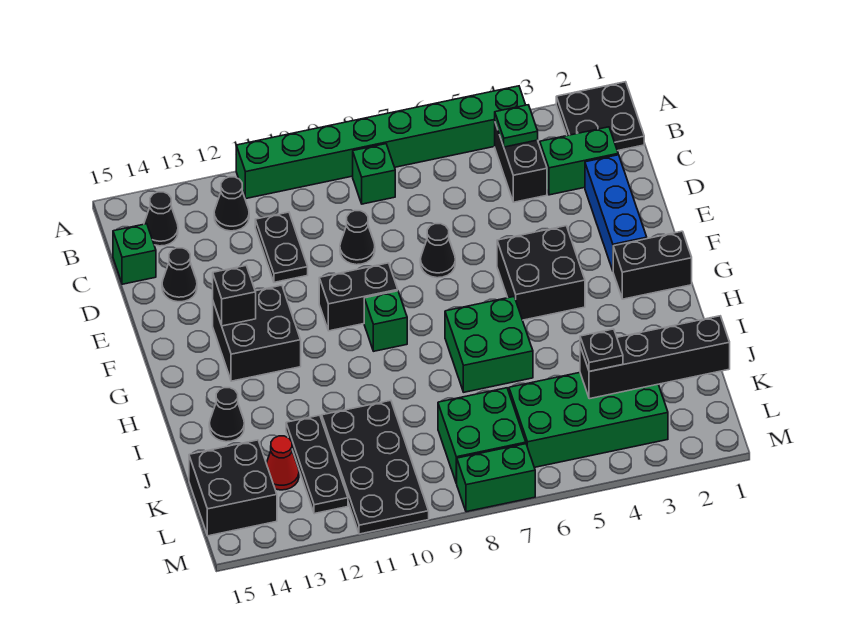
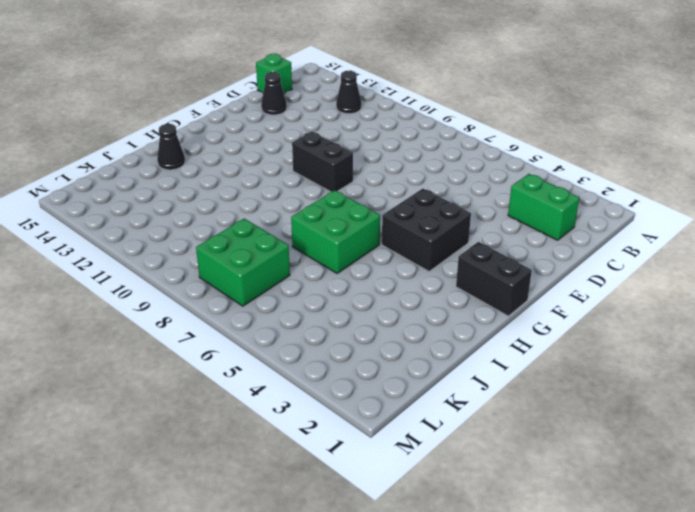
none -> black 2x2 plate [556,82,644,151]
none -> green 1x8 brick [236,86,525,198]
none -> black 1x2 brick [495,123,547,202]
none -> green 1x1 brick [353,144,395,204]

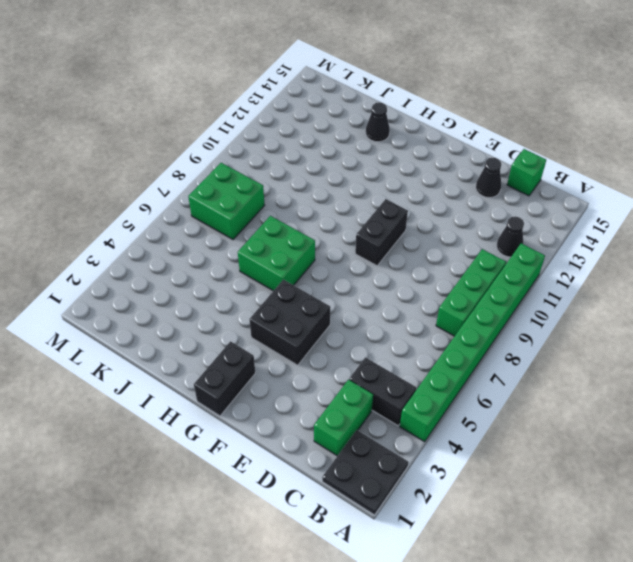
green 1x3 brick [436,249,506,336] -> green 1x1 brick [353,144,395,204]
none -> black 1x1 cone [144,192,178,246]
none -> black 1x2 plate [255,212,308,282]
none -> blue 1x3 brick [585,155,647,270]
none -> black 1x1 cone [340,211,375,265]

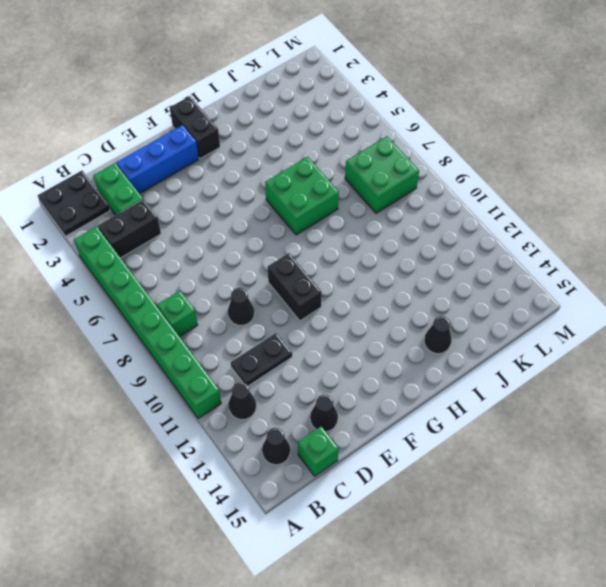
none -> black 1x1 cone [420,224,455,278]
none -> black 2x2 brick [497,226,585,320]
none -> black 2x2 brick [213,285,301,381]
none -> green 1x1 brick [364,291,407,351]

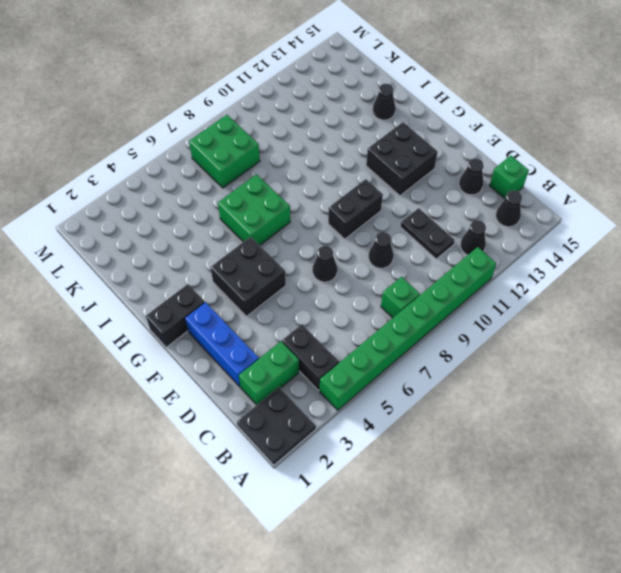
none -> green 1x1 brick [364,291,407,351]
none -> black 2x4 plate [322,400,429,534]
none -> black 1x3 plate [286,415,348,514]
none -> green 2x4 brick [509,373,668,467]

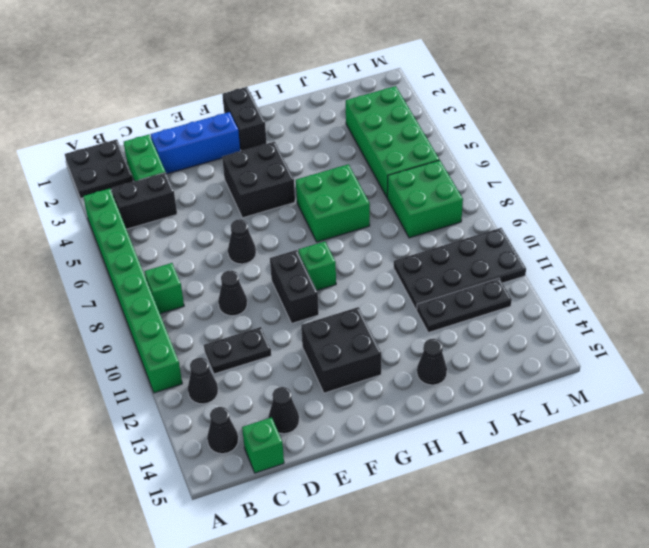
none -> red 1x1 cone [266,436,299,490]
none -> black 2x2 brick [189,440,277,536]
none -> green 1x2 brick [456,444,535,512]
none -> green 1x1 plate [495,105,538,147]

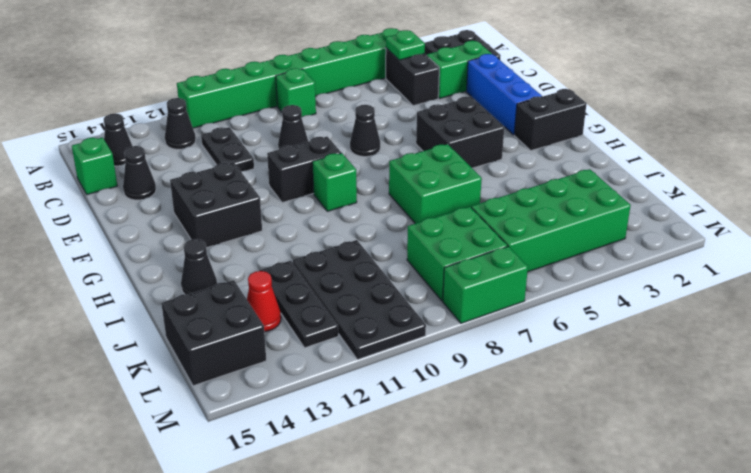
none -> black 1x1 brick [213,266,256,326]
none -> black 1x4 brick [580,316,730,399]
none -> black 1x1 plate [580,329,623,371]

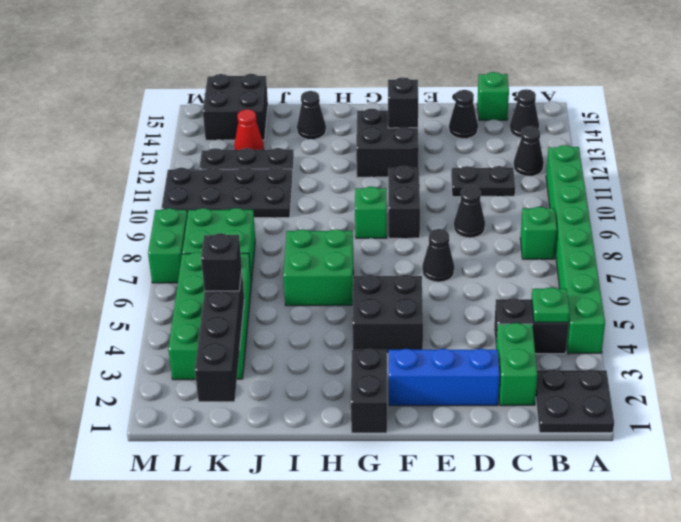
black 1x1 brick [201,233,242,291] -> black 1x1 plate [580,329,623,371]

